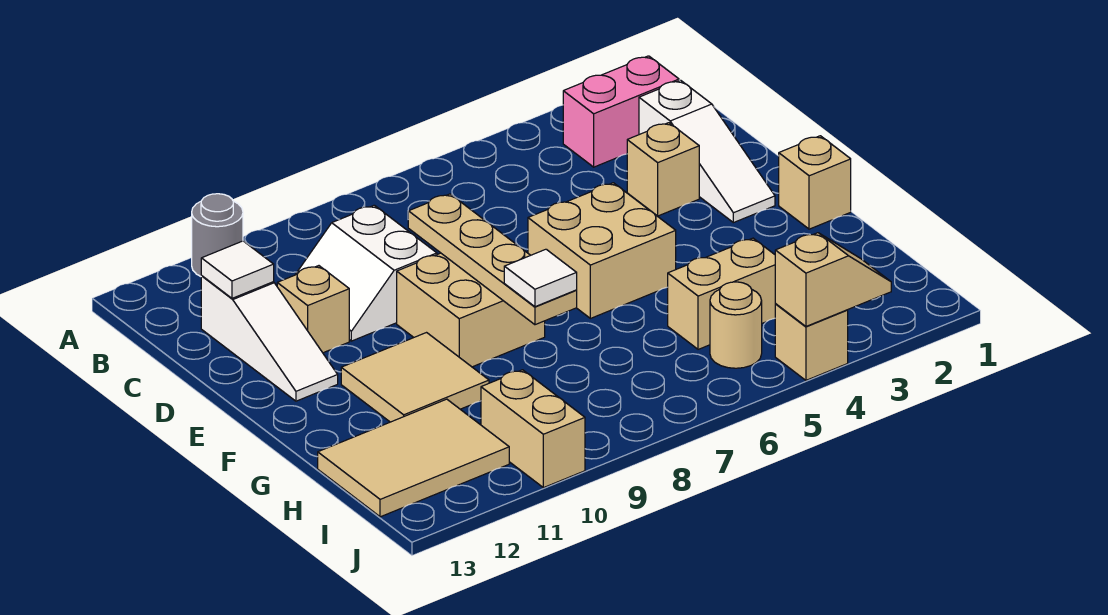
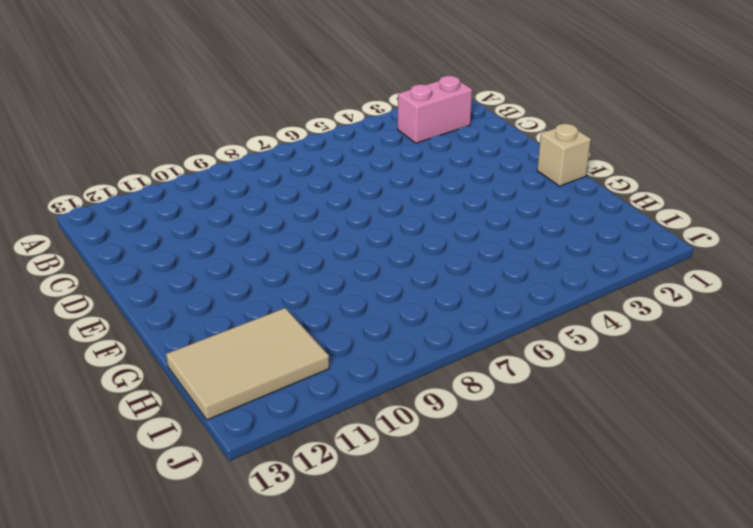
none -> grey 1x1 round brick [192,194,243,276]
none -> white 1x3 slope [639,80,775,223]
none -> white 2x2 slope [295,205,437,341]

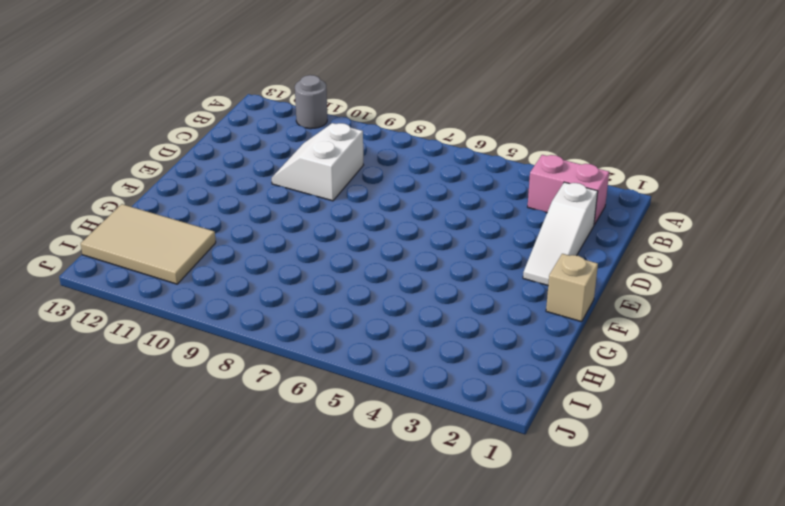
none -> white 1x3 slope [201,276,338,401]
none -> tan 1x1 brick [627,123,699,216]
none -> tan 1x1 brick [277,266,349,353]

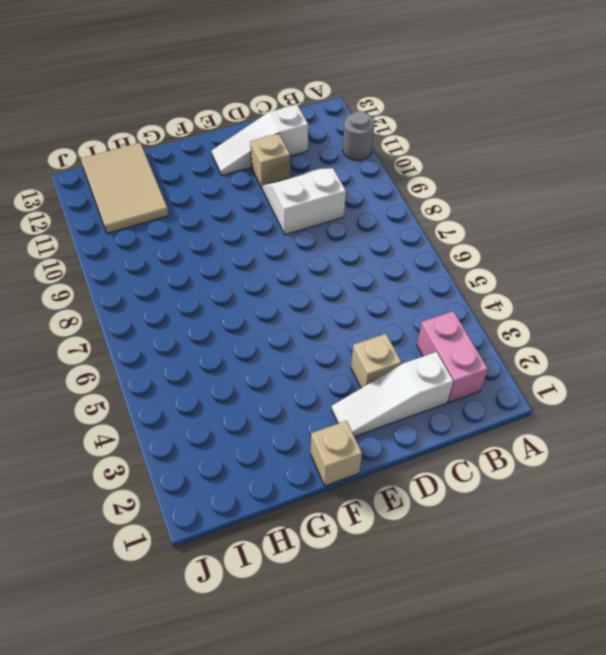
none -> tan 2x2 brick [528,183,676,318]
none -> tan 2x2 brick [397,253,545,367]
none -> tan 2x2 tile [341,333,489,422]

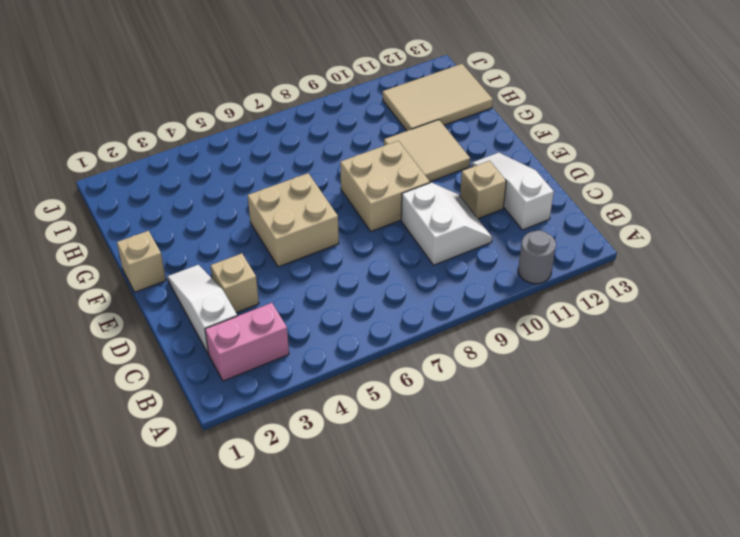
none -> tan 1x2 brick [668,238,776,349]
none -> tan 1x1 round brick [710,282,762,368]
none -> tan 1x2 brick [481,370,585,488]

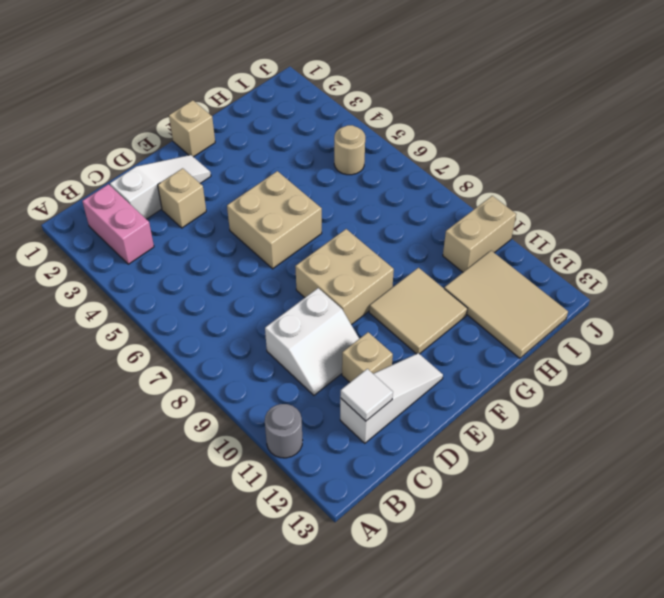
none -> tan 1x2 brick [668,238,776,349]
none -> tan 1x1 brick [775,304,848,380]
none -> tan 1x4 plate [408,194,577,325]

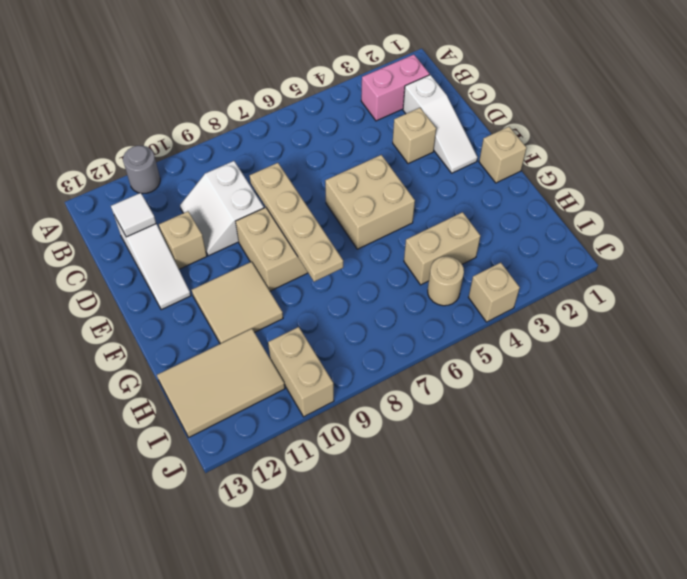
none -> tan 1x2 slope [775,233,891,326]
none -> white 1x1 tile [504,249,577,307]

